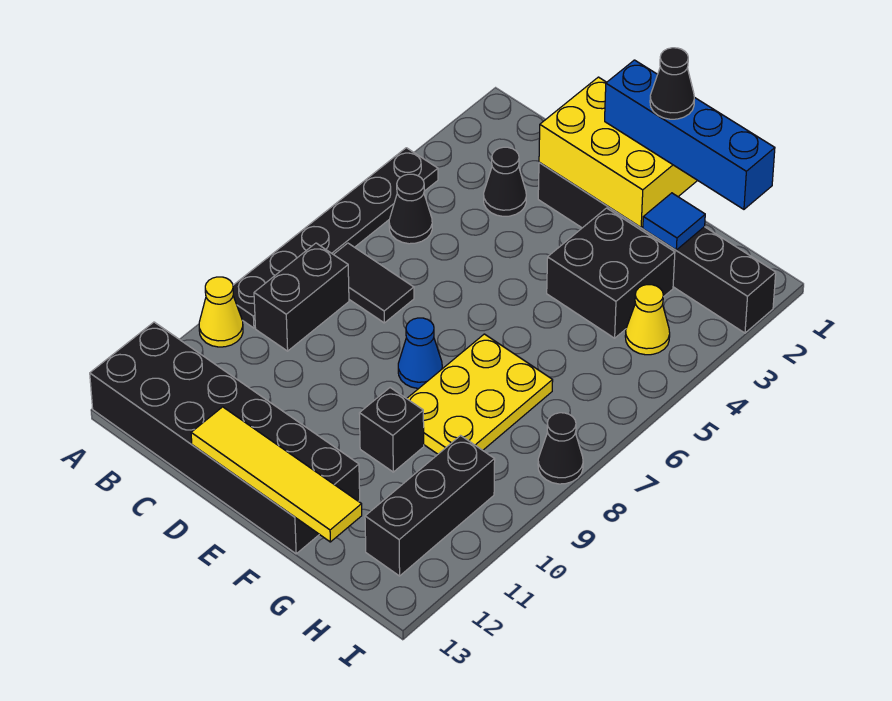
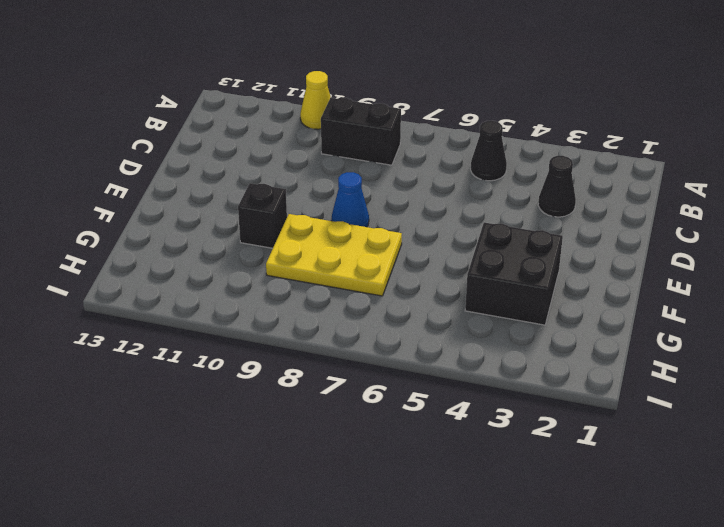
none -> black 1x6 plate [233,148,438,328]
none -> black 2x6 brick [90,322,360,554]
none -> black 1x2 tile [333,243,414,323]

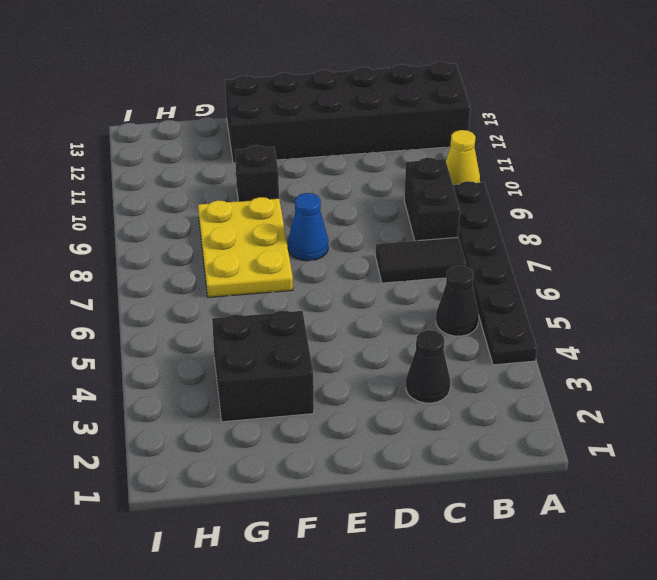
none -> black 1x6 brick [538,162,776,333]
none -> yellow 1x1 cone [625,285,670,355]
none -> black 1x3 brick [365,436,495,576]

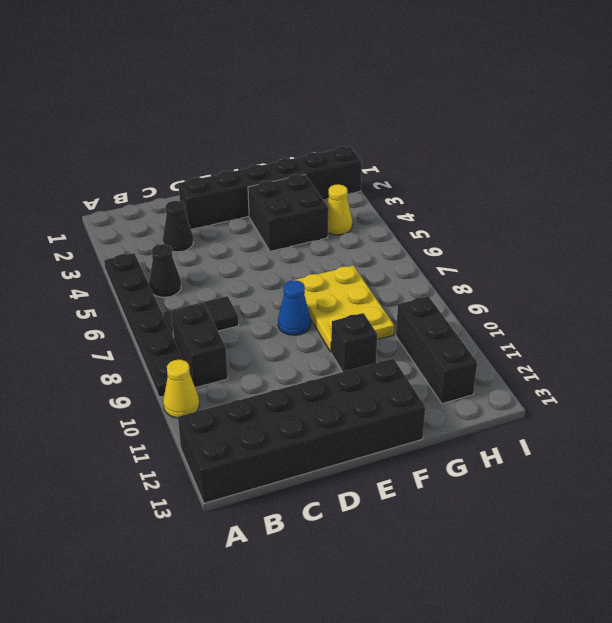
none -> black 1x1 cone [538,413,583,484]
none -> yellow 2x3 brick [539,77,698,227]
none -> yellow 1x4 tile [191,407,362,542]

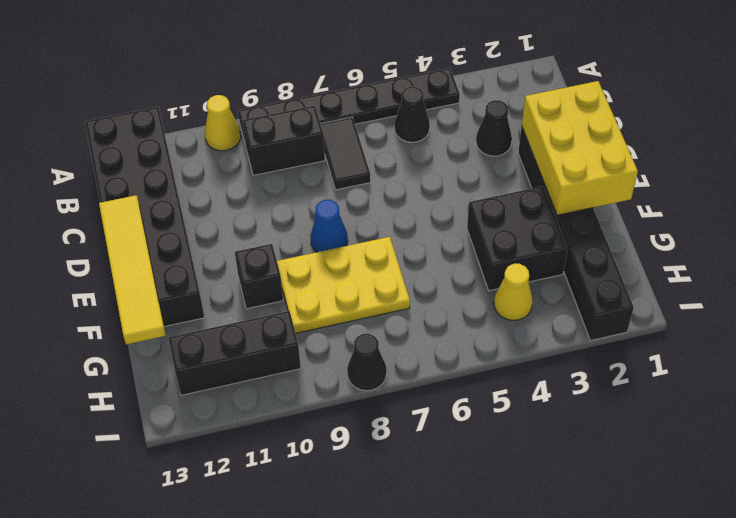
none -> blue 1x1 tile [643,193,705,250]
none -> blue 1x4 brick [605,60,775,209]
none -> black 1x1 cone [650,48,694,119]

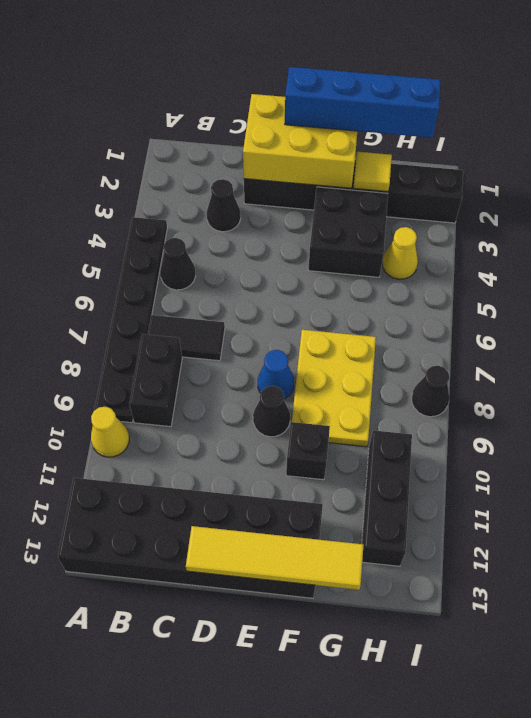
black 1x1 cone [253,386,290,437] -> black 1x1 cone moved to [650,48,694,119]
yellow 1x1 tile [353,152,392,192] -> blue 1x1 tile [643,193,705,250]

